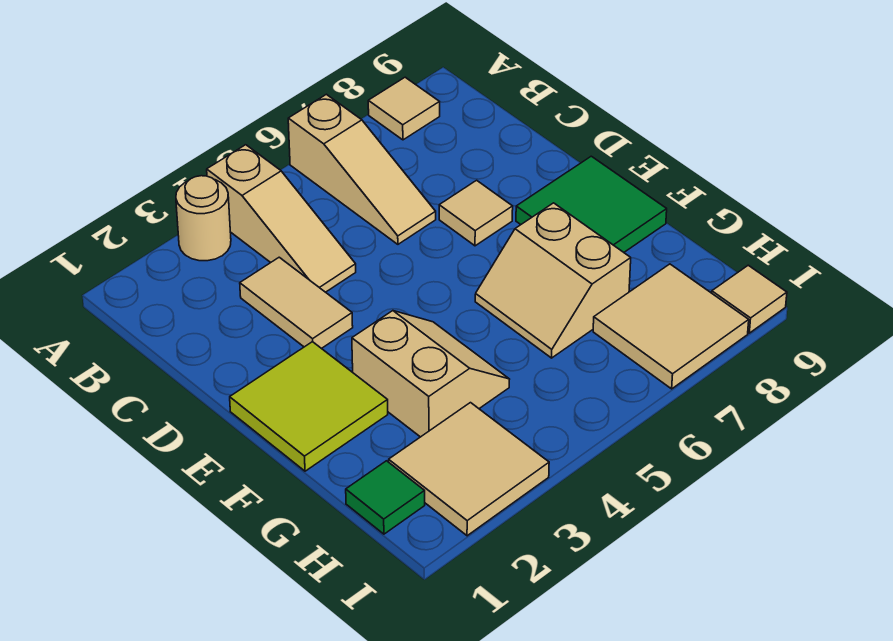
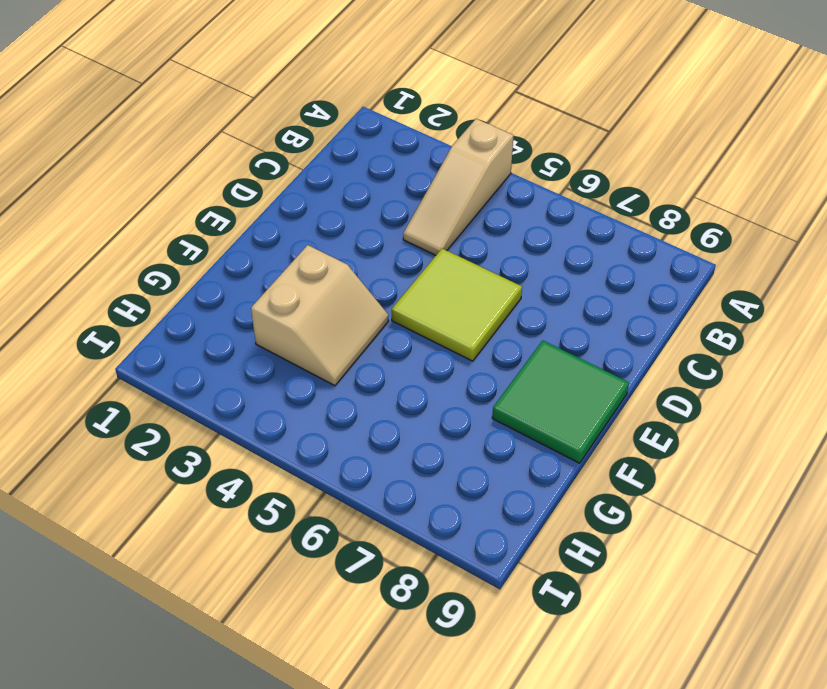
lime 2x2 tile [392,248,522,361] -> lime 2x2 tile moved to [230,342,388,471]
none -> tan 1x1 round brick [176,176,231,261]
none -> tan 1x3 slope [288,94,436,244]
none -> tan 1x1 tile [368,77,440,140]

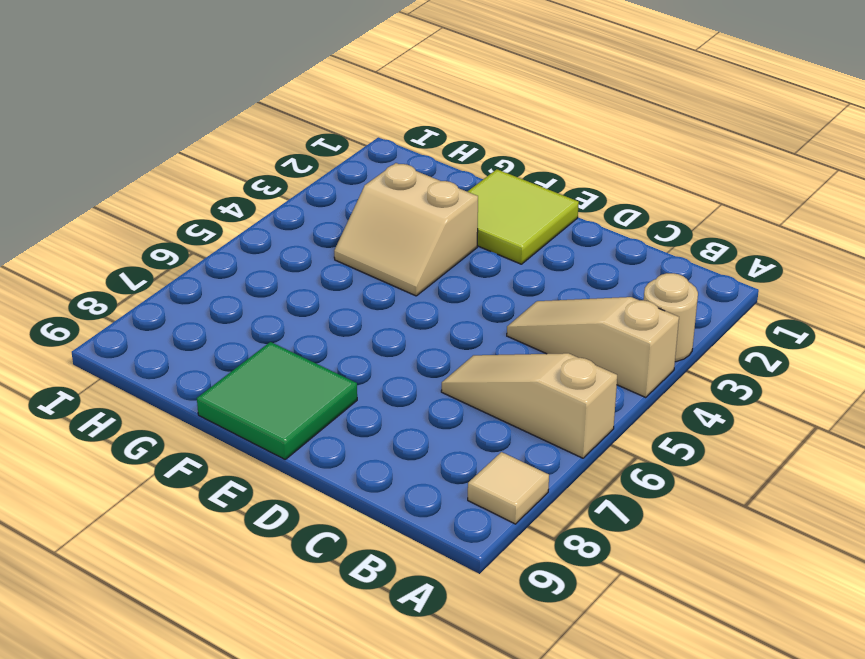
none -> tan 1x2 tile [240,257,353,349]
none -> tan 1x1 tile [439,180,513,246]
none -> tan 2x2 slope [475,203,631,358]

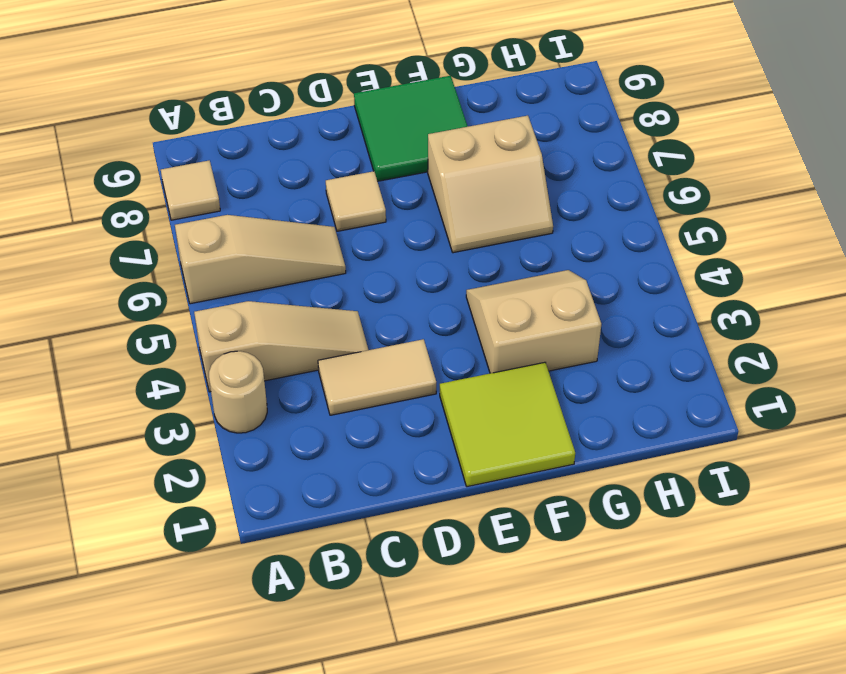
none -> green 1x1 tile [346,461,425,534]
none -> tan 2x2 tile [389,403,549,536]
none -> tan 2x2 tile [593,264,749,389]

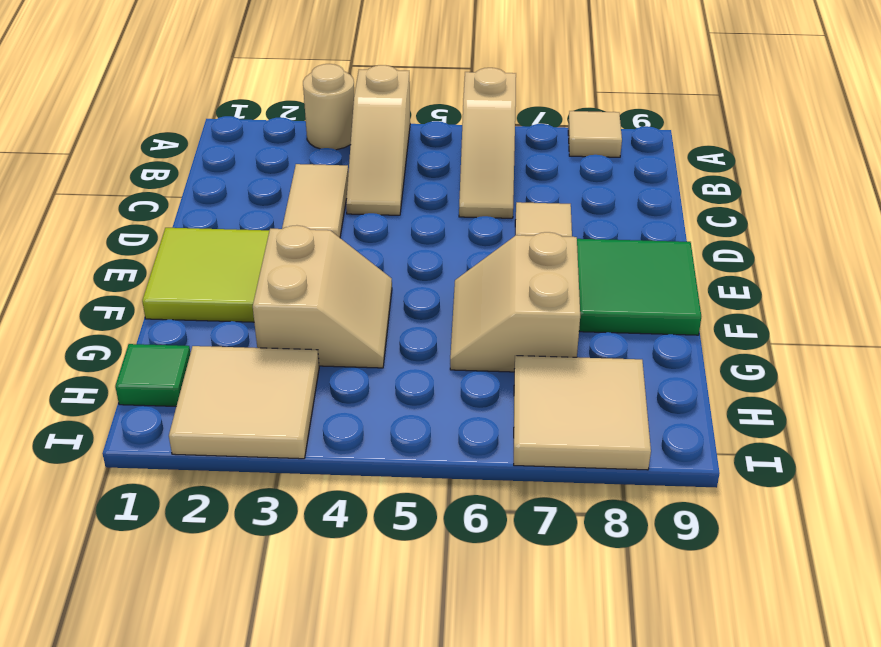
none -> tan 1x1 tile [712,265,787,333]

